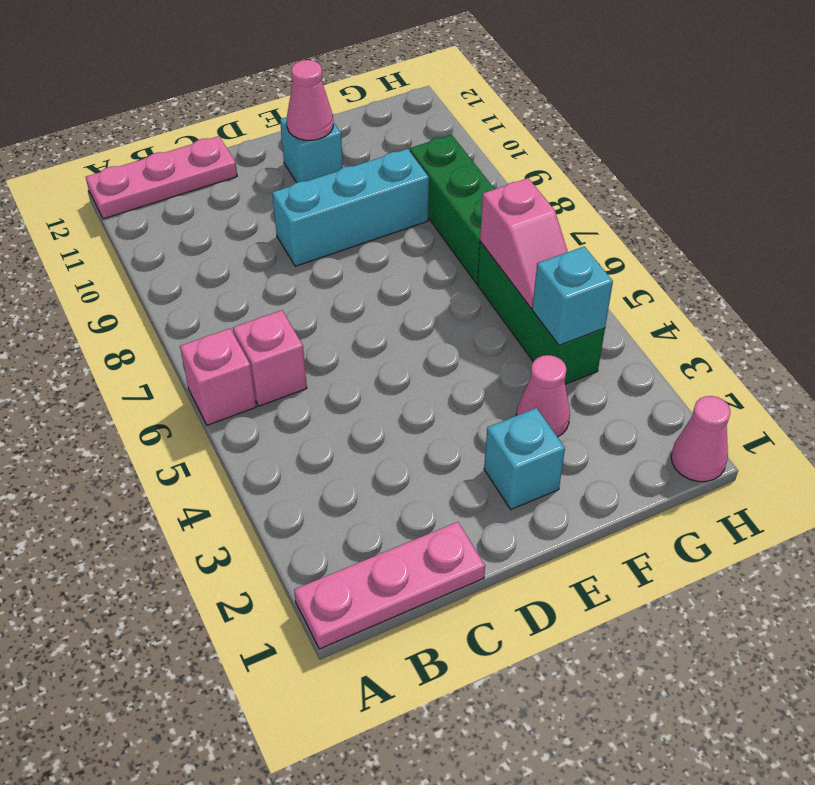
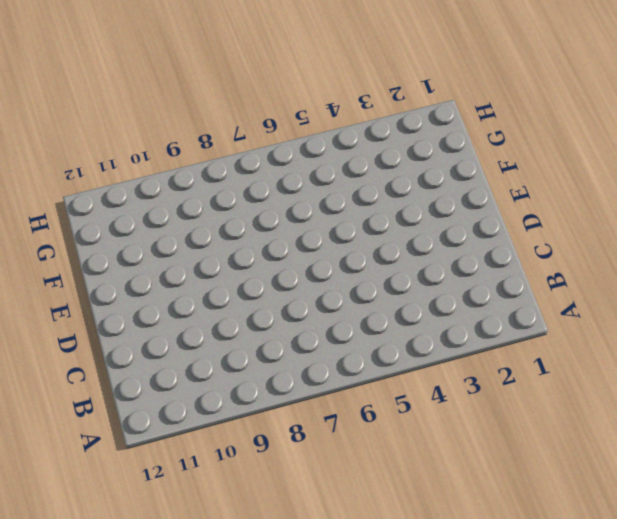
none -> pink 1x3 plate [294,522,485,649]
none -> pink 1x1 brick [180,329,256,425]
none -> pink 1x3 plate [86,136,237,219]

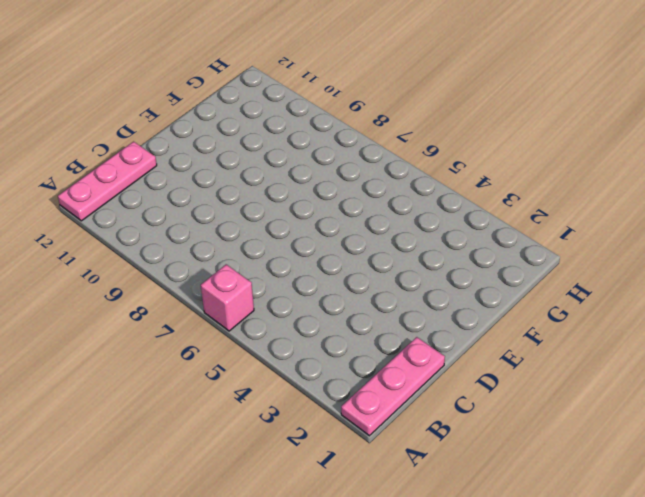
none -> pink 1x1 brick [233,310,307,406]
none -> cyan 1x3 brick [272,149,429,266]
none -> cyan 1x1 brick [484,408,565,509]

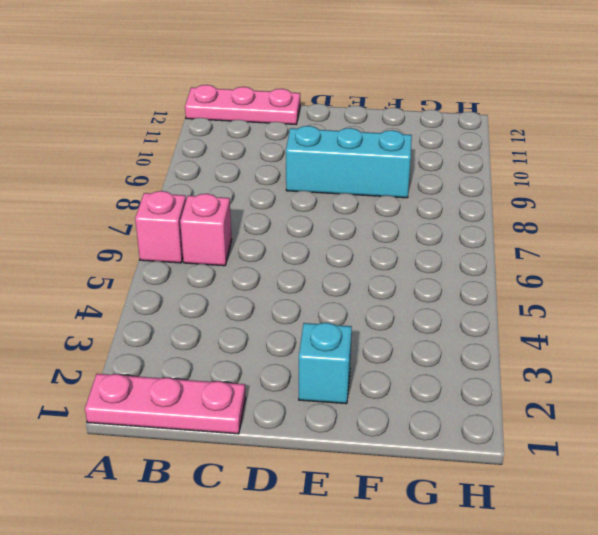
none -> cyan 1x1 brick [280,117,343,182]
none -> pink 1x1 cone [516,355,570,437]
none -> green 1x3 brick [477,241,605,384]

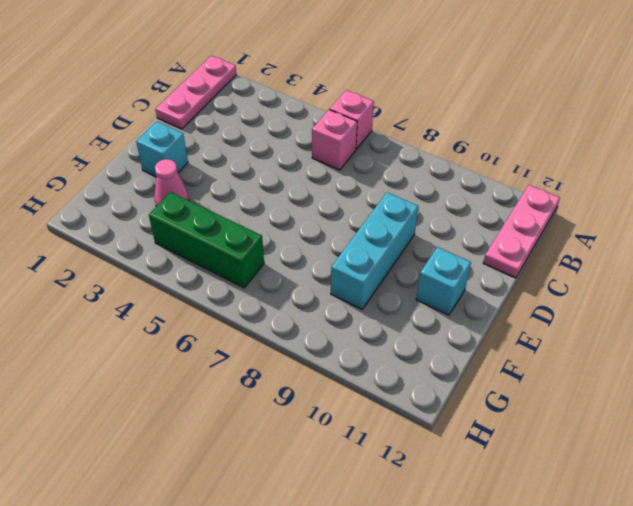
none -> green 1x3 brick [410,135,494,283]
none -> pink 1x1 cone [671,396,731,482]
none -> pink 1x1 cone [287,60,333,140]

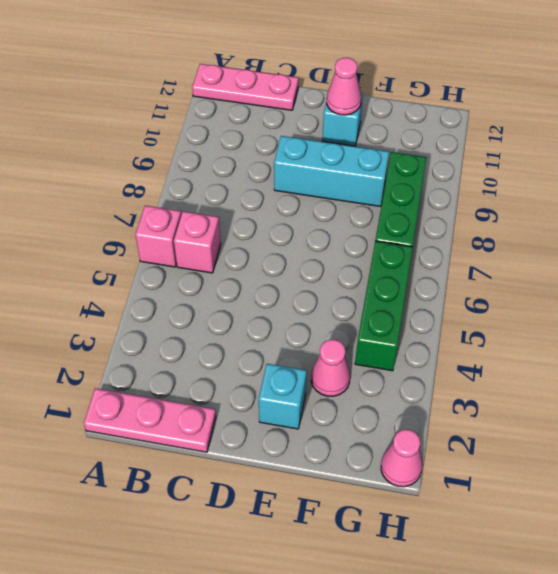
none -> cyan 1x1 brick [532,247,613,345]
none -> pink 1x2 slope [480,178,568,308]

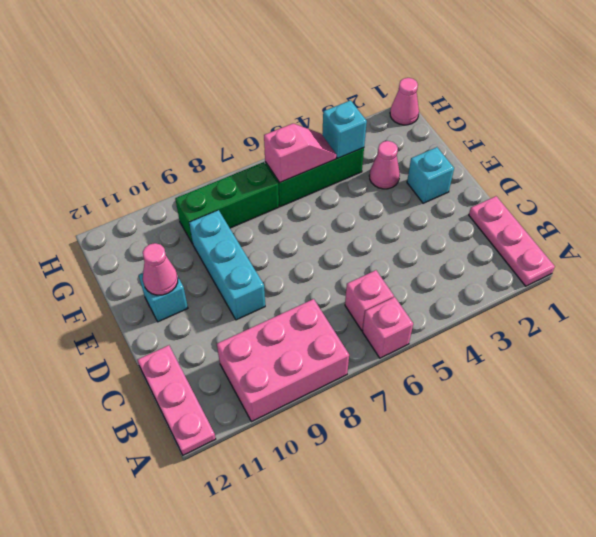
pink 2x3 brick [217,299,349,422] -> none

